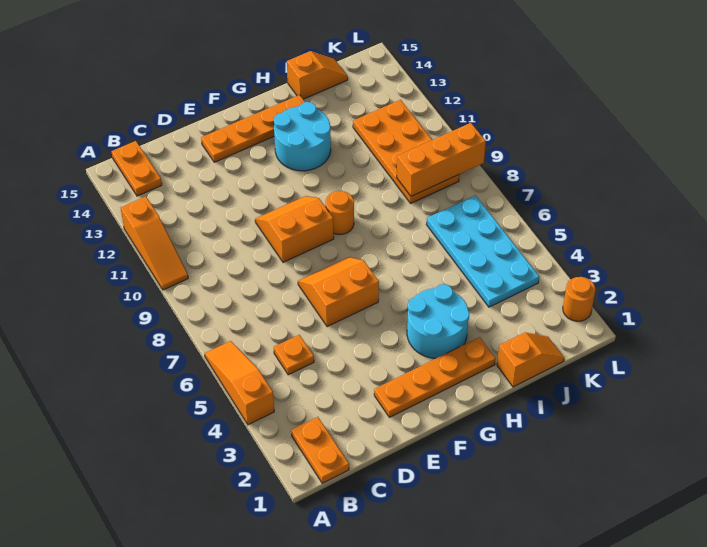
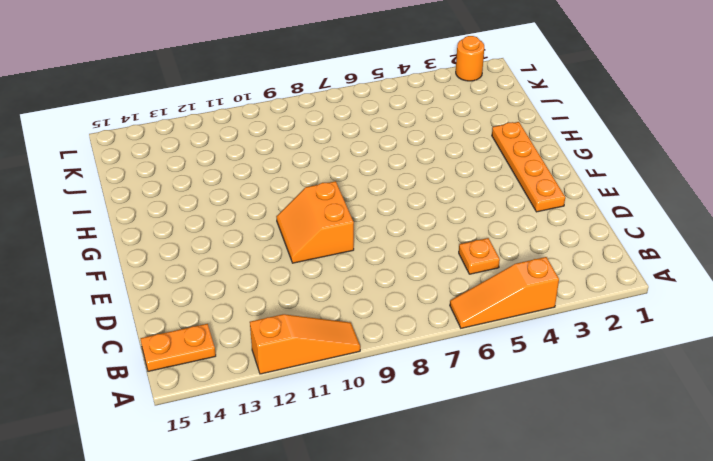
none -> orange 1x2 plate [291,417,349,483]
none -> orange 2x2 slope [298,257,379,327]
none -> orange 1x4 plate [201,95,305,162]

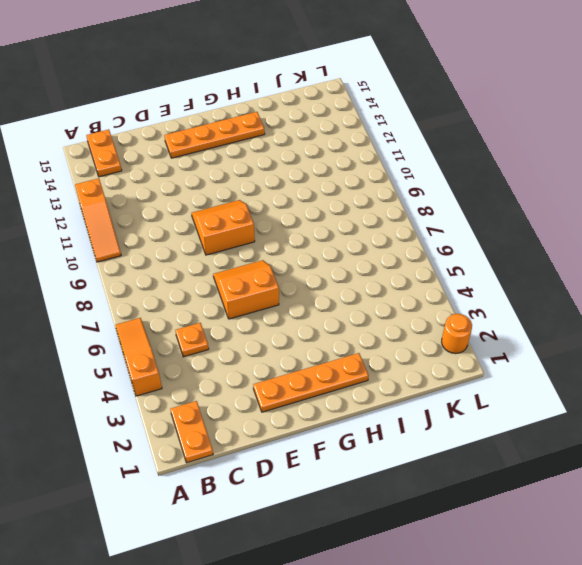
none -> cyan 2x2 round brick [407,284,469,358]
none -> orange 1x1 round brick [326,191,354,235]
none -> cyan 2x2 round brick [274,102,331,171]

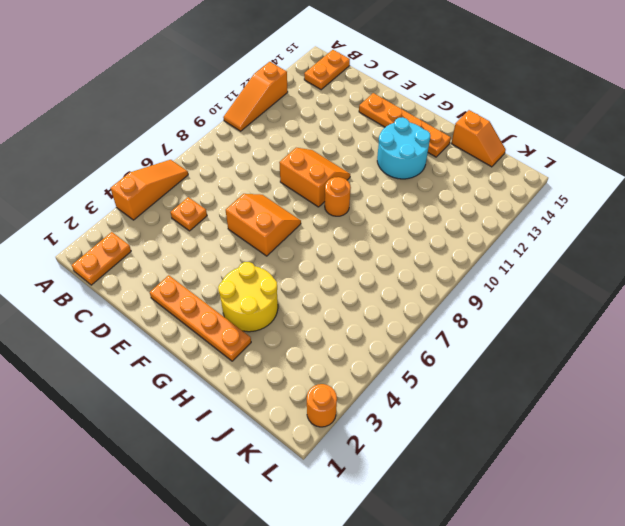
yellow 2x2 round brick [218,262,278,332] -> cyan 2x2 round brick [407,284,469,358]
none -> orange 1x2 slope [497,332,564,387]
none -> cyan 2x4 plate [427,195,539,307]
none -> orange 2x4 plate [353,100,459,203]

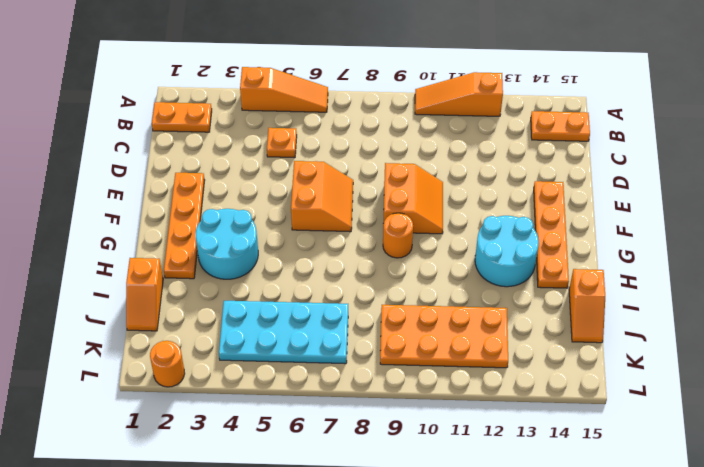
none -> orange 1x3 brick [397,123,486,196]

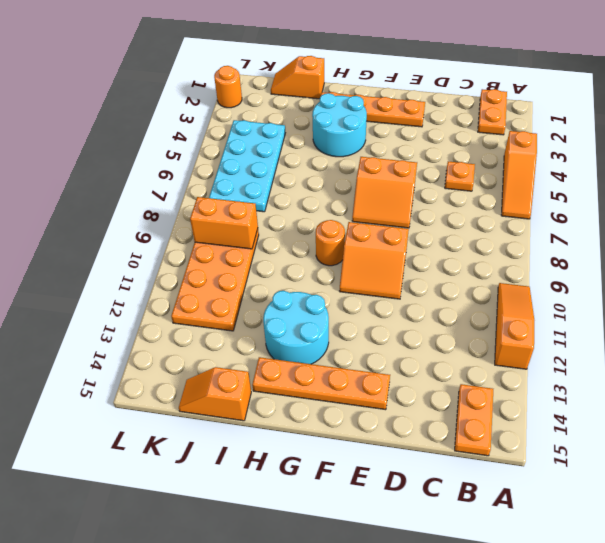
orange 1x2 brick [190,197,258,249] -> orange 1x3 brick [397,123,486,196]

